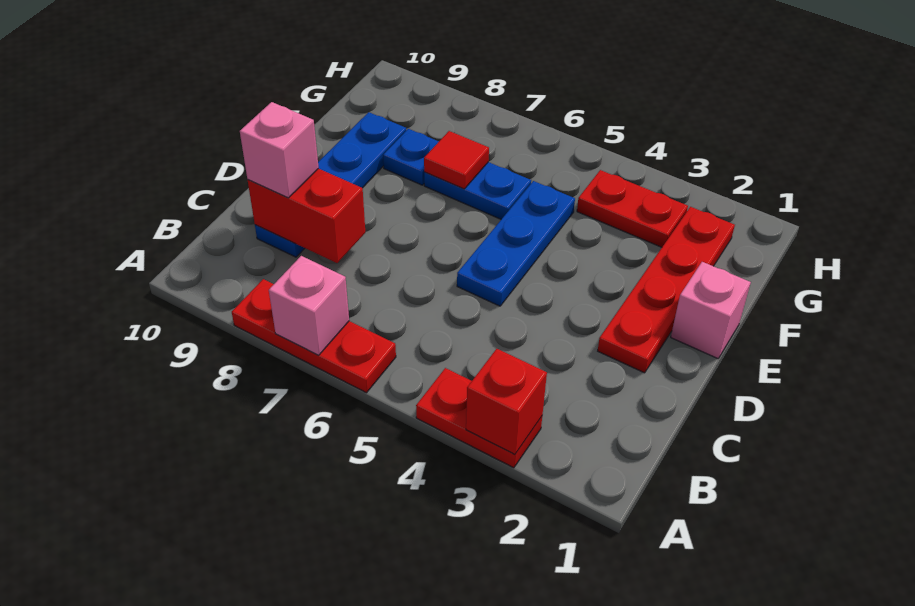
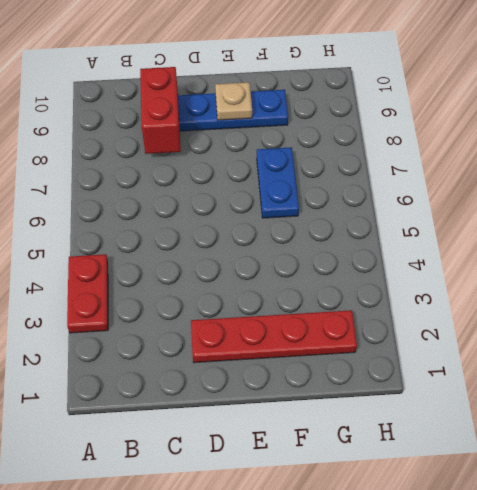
tan 1x1 plate [215,82,252,120] -> none
none -> red 1x3 plate [232,279,396,393]
none -> blue 1x3 plate [457,181,575,306]
none -> pink 1x1 brick [671,262,751,359]

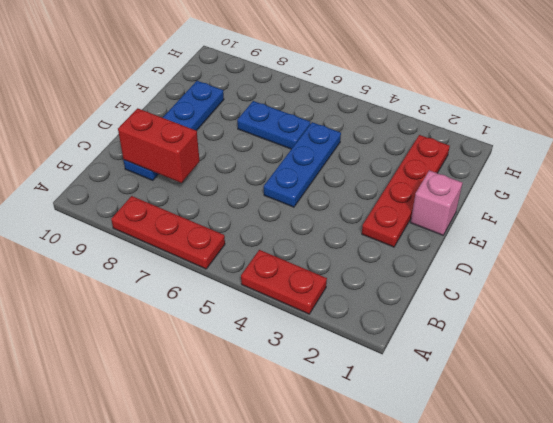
none -> blue 1x1 plate [383,129,439,185]
none -> red 1x2 plate [577,170,688,247]
none -> red 1x1 brick [466,349,547,455]

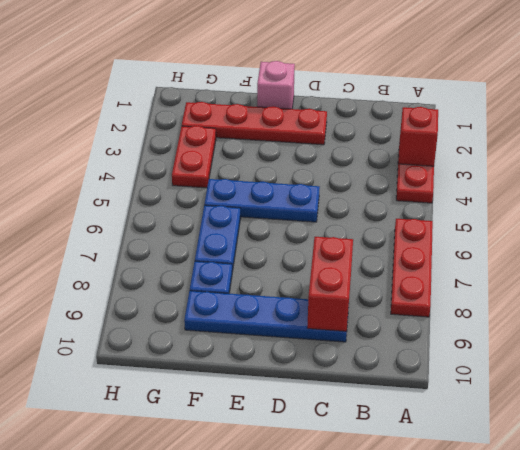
none -> pink 1x1 brick [269,256,349,355]
none -> red 1x1 tile [424,131,489,189]
none -> pink 1x1 brick [240,102,319,198]

